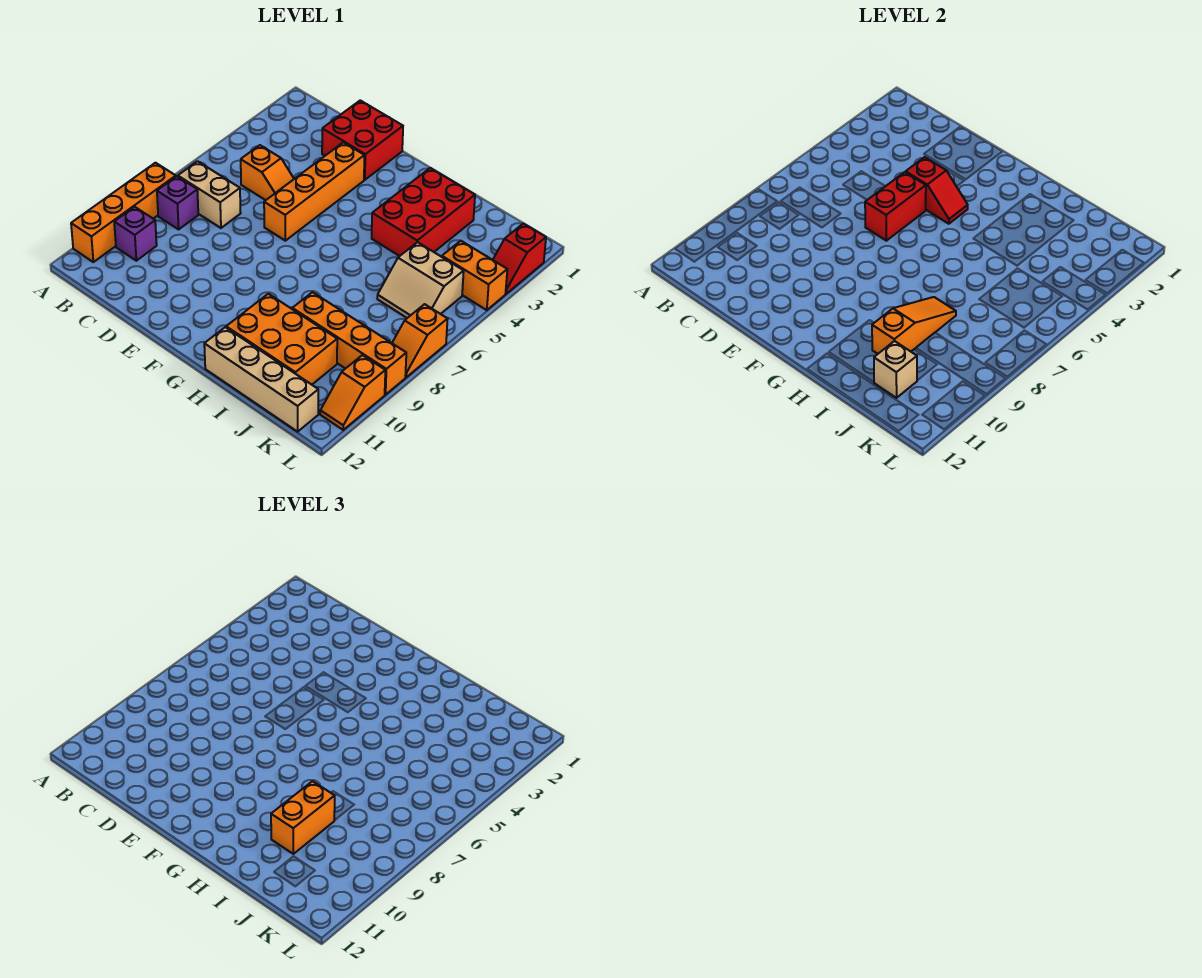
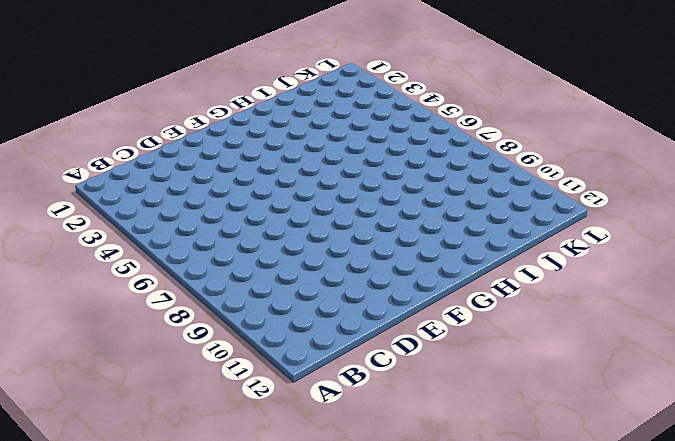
none -> orange 1x4 brick [71,163,176,262]
none -> tan 1x2 brick [178,161,241,228]
none -> purple 1x1 brick [157,176,198,229]

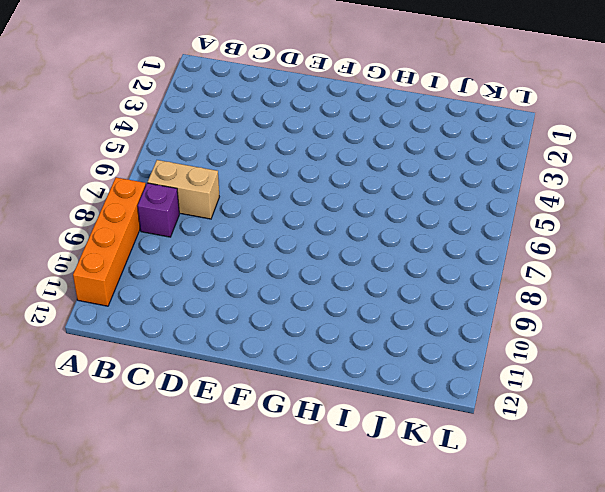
none -> purple 1x1 brick [114,207,157,261]
none -> orange 1x2 slope [241,145,294,200]
none -> red 2x2 brick [322,100,403,180]

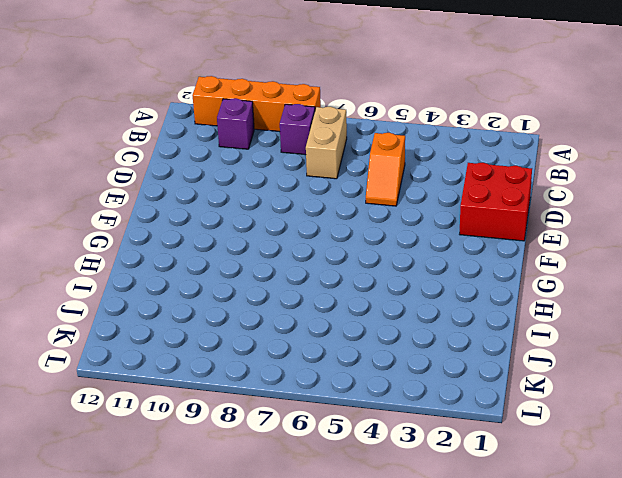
none -> orange 1x4 brick [264,142,364,241]
none -> red 2x3 brick [372,168,475,256]
none -> orange 2x3 brick [226,294,337,385]

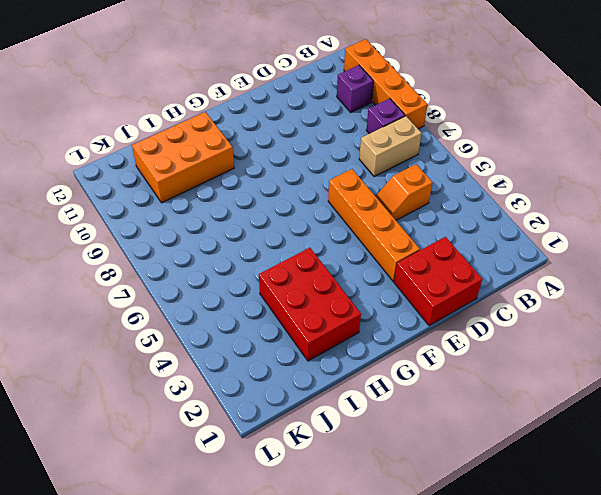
none -> tan 1x4 brick [204,327,318,432]
none -> orange 1x4 brick [292,292,406,395]
none -> tan 2x2 slope [377,242,464,318]

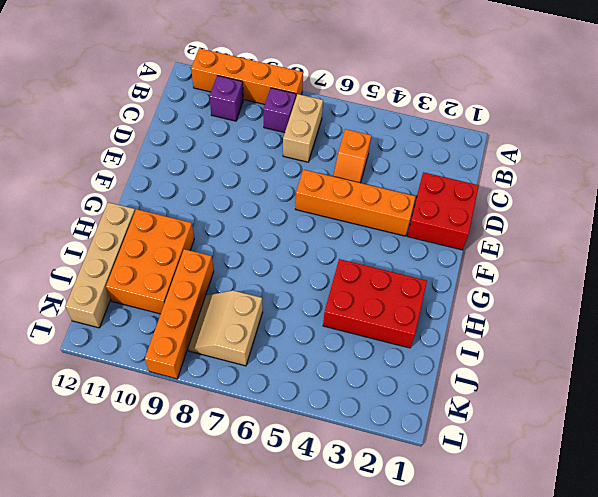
tan 2x2 slope [188,290,263,366] -> tan 2x2 slope moved to [377,242,464,318]
none -> orange 1x2 brick [442,241,507,310]
none -> red 1x2 slope [493,223,546,294]
none -> orange 1x2 slope [392,304,448,377]

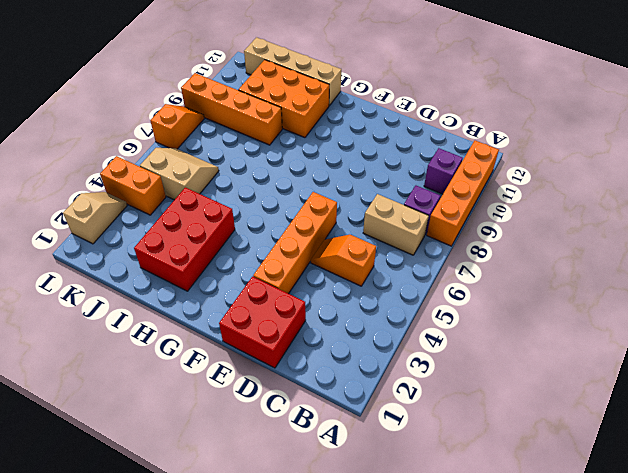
tan 1x2 slope [63,192,127,244] -> red 1x2 slope [493,223,546,294]
none -> orange 1x2 slope [320,355,385,430]
none -> red 1x2 slope [906,157,968,224]
none -> red 1x2 brick [865,172,926,241]

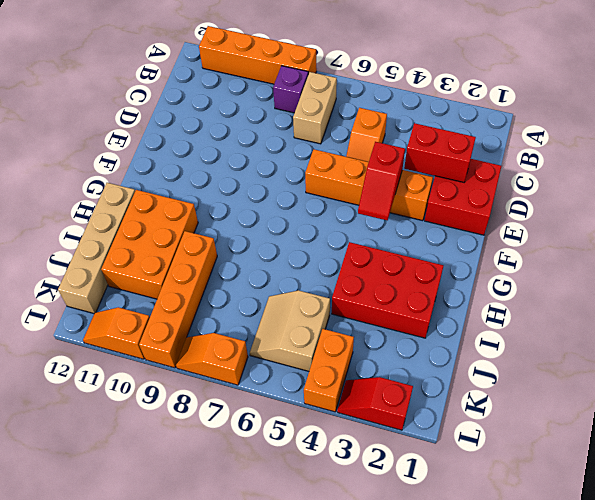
red 1x2 brick [404,123,476,182] -> red 1x2 brick moved to [865,172,926,241]
none -> purple 1x1 brick [114,207,157,261]
none -> orange 1x3 slope [872,297,956,354]
none -> tan 1x1 brick [874,341,917,398]

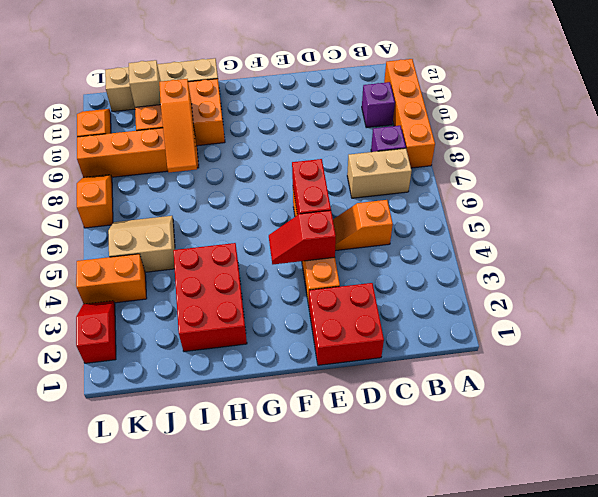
none -> orange 1x2 brick [271,781,335,854]

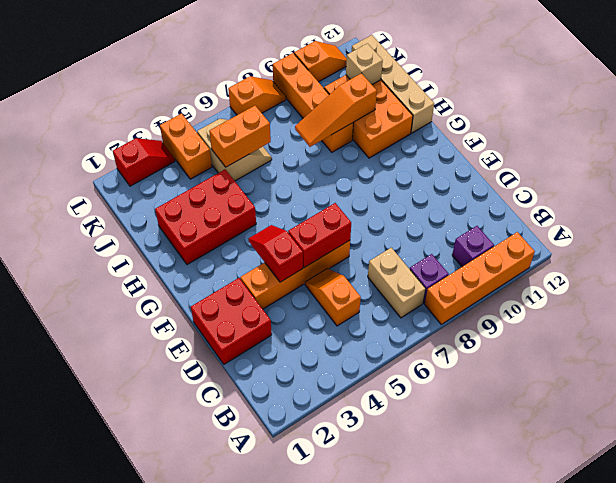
orange 1x2 brick [209,106,271,167] -> orange 1x2 brick moved to [271,781,335,854]

